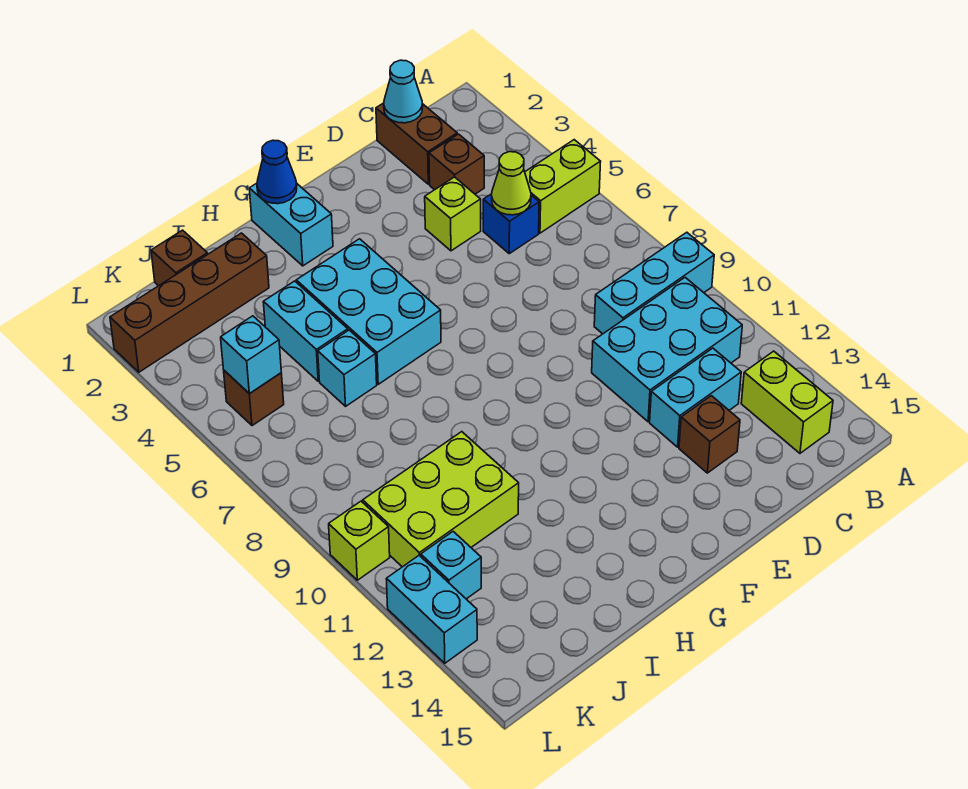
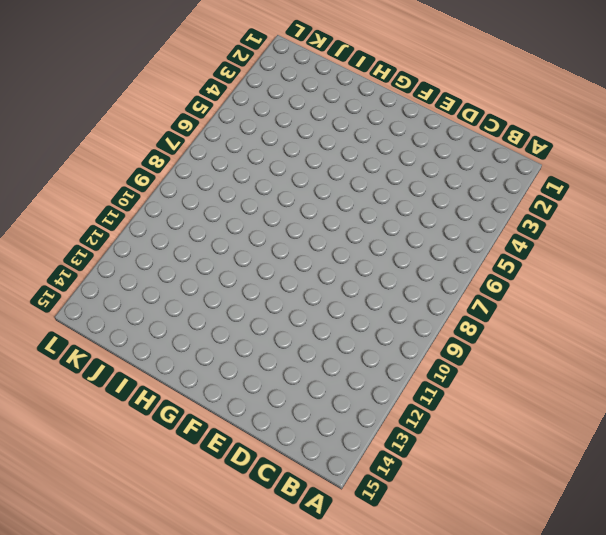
none -> lime 1x2 brick [525,140,601,233]
none -> cyan 1x3 brick [594,232,714,334]
none -> cyan 2x3 brick [592,278,742,422]

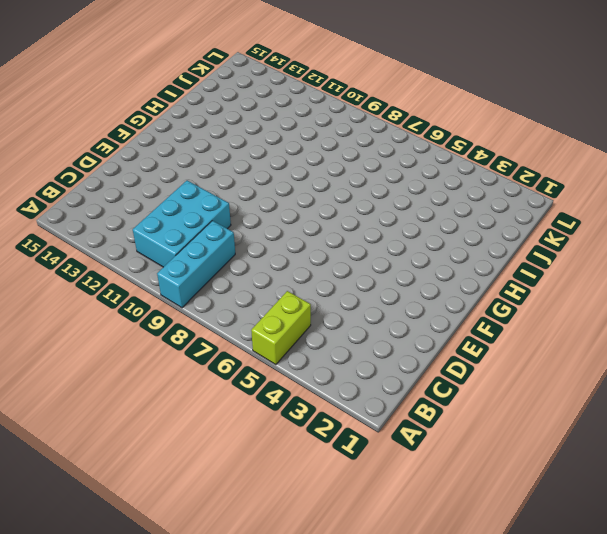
none -> lime 1x2 brick [741,351,833,453]
none -> brown 1x2 brick [376,103,457,184]
none -> brown 1x1 brick [429,134,484,194]

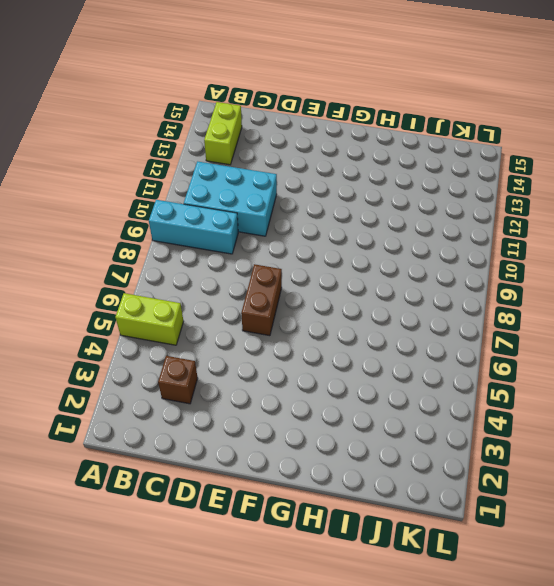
brown 1x2 brick [241,264,282,336] -> brown 1x2 brick moved to [376,103,457,184]
none -> blue 1x1 brick [483,194,539,254]
none -> cyan 1x2 brick [650,348,741,447]
none -> lime 1x1 brick [425,177,481,251]

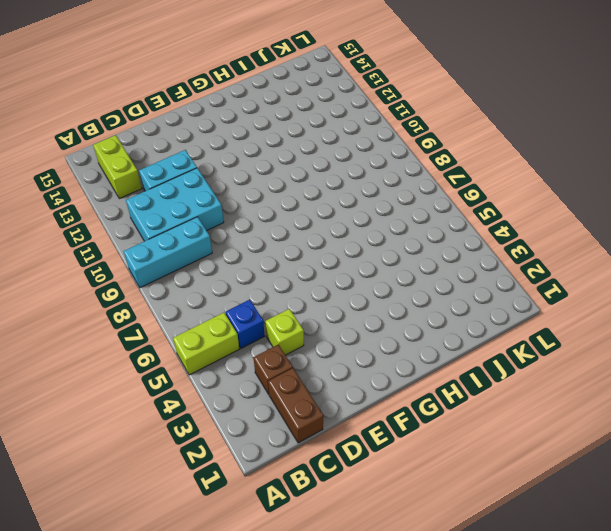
none -> brown 1x1 brick [679,396,740,473]
none -> cyan 1x2 brick [249,183,333,266]
none -> cyan 2x3 brick [296,239,441,384]

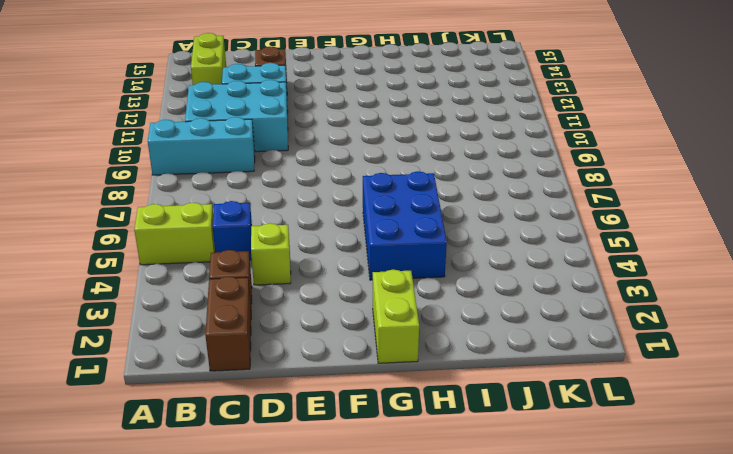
lime 1x2 brick [373,270,419,363] -> cyan 1x2 brick [249,183,333,266]
blue 2x3 brick [363,171,447,280] -> cyan 2x3 brick [296,239,441,384]
none -> brown 1x4 brick [110,233,269,372]
none -> cyan 1x2 brick [263,281,348,381]
none -> cyan 1x1 brick [318,330,377,406]

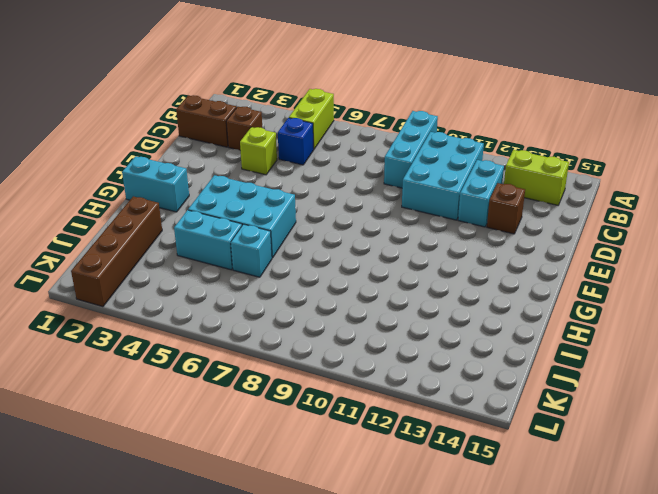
none -> lime 2x3 brick [363,432,519,567]
none -> brown 1x1 brick [151,230,208,286]
none -> brown 1x1 brick [224,370,284,426]

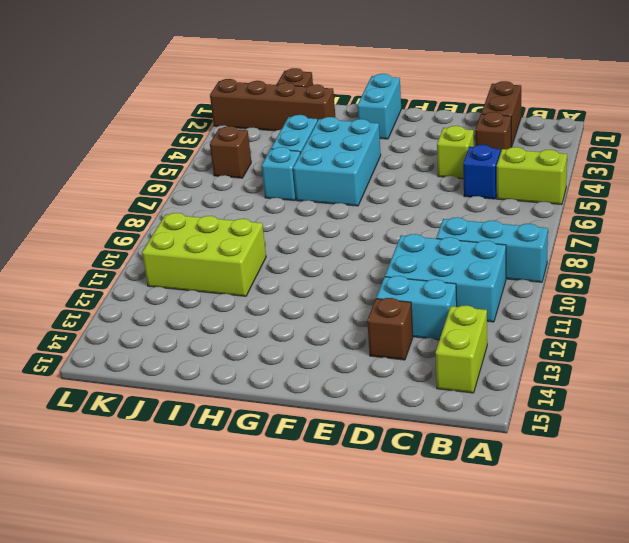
none -> cyan 1x1 brick [421,532,481,599]
none -> lime 1x1 brick [329,501,390,580]
none -> cyan 1x2 brick [386,556,477,663]

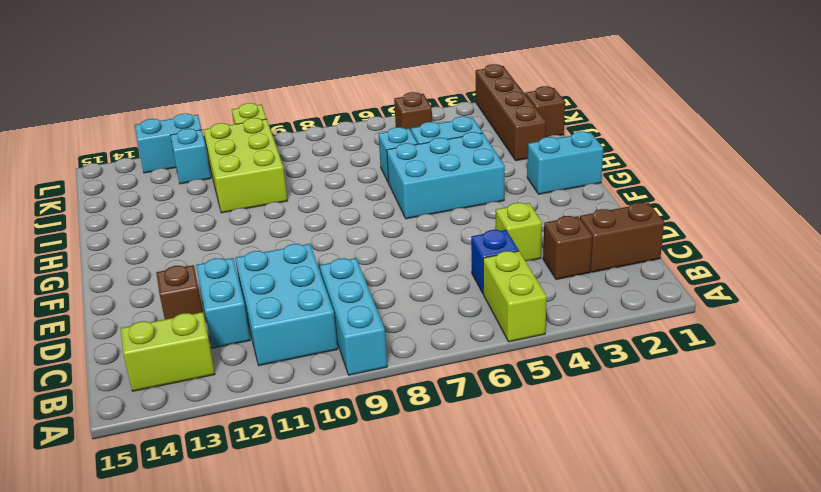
none -> cyan 1x1 cone [384,60,423,123]
none -> lime 1x1 cone [492,152,531,215]
none -> blue 1x1 cone [257,140,297,204]

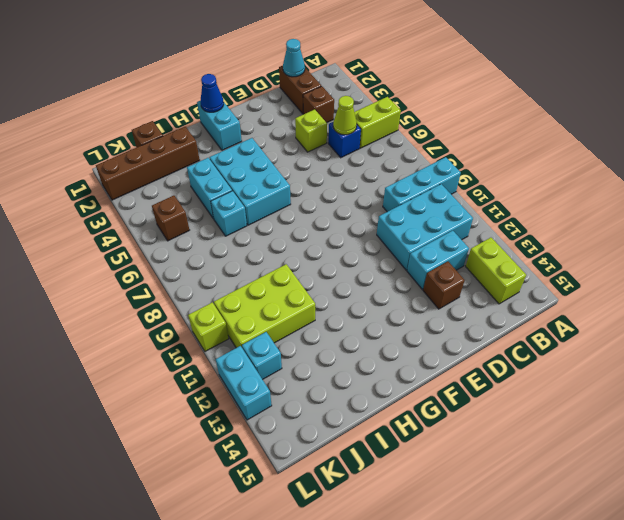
none -> cyan 1x1 brick [221,316,281,394]

